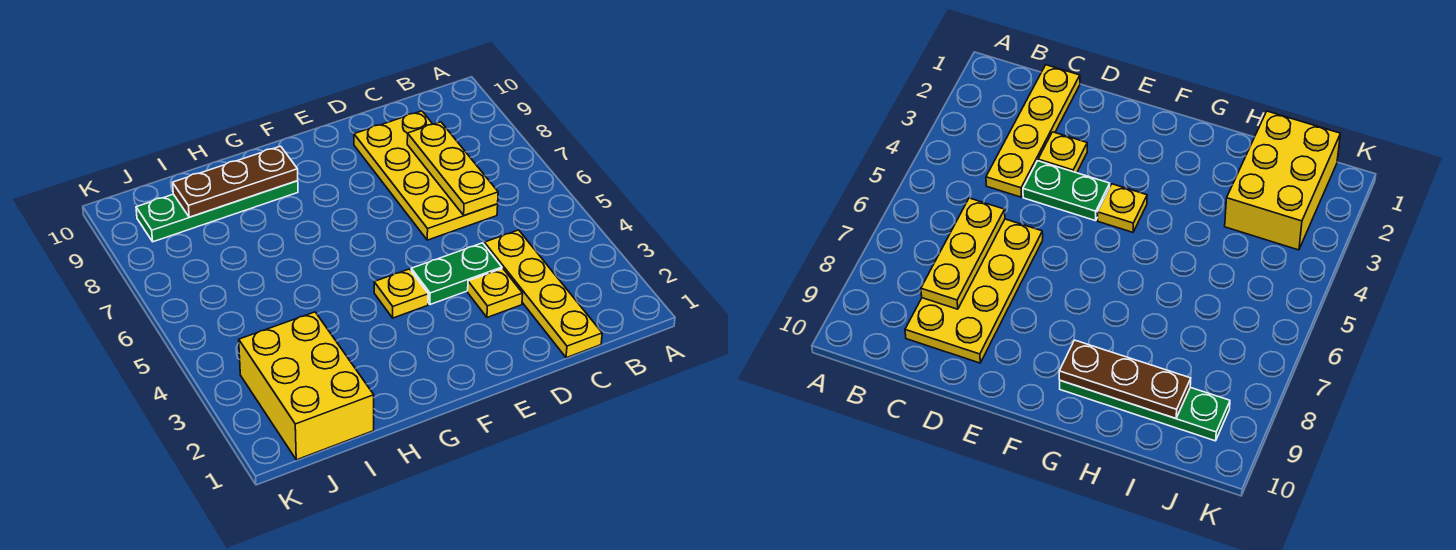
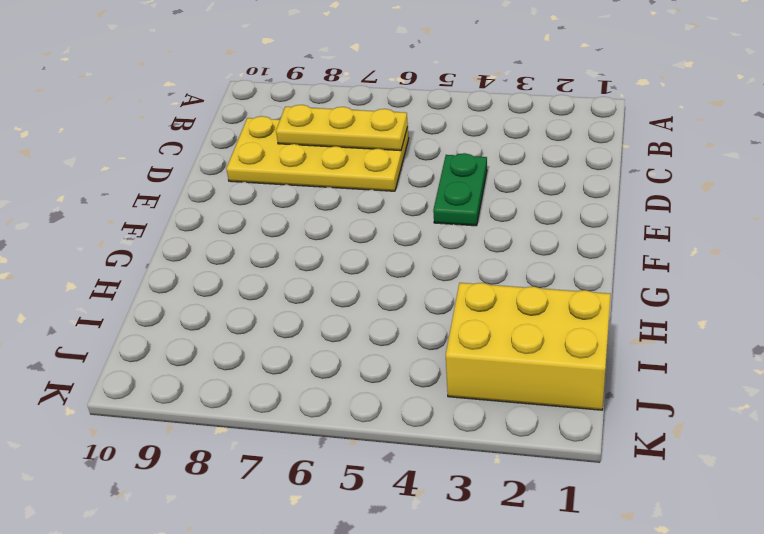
none -> yellow 1x4 plate [484,230,602,358]
none -> yellow 1x1 plate [468,269,523,317]

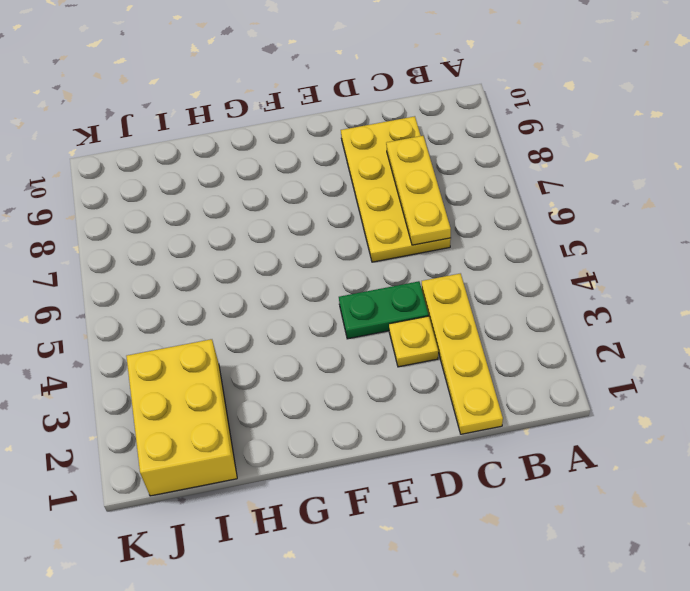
none -> yellow 1x1 plate [374,269,428,318]
none -> green 1x4 plate [136,181,298,242]

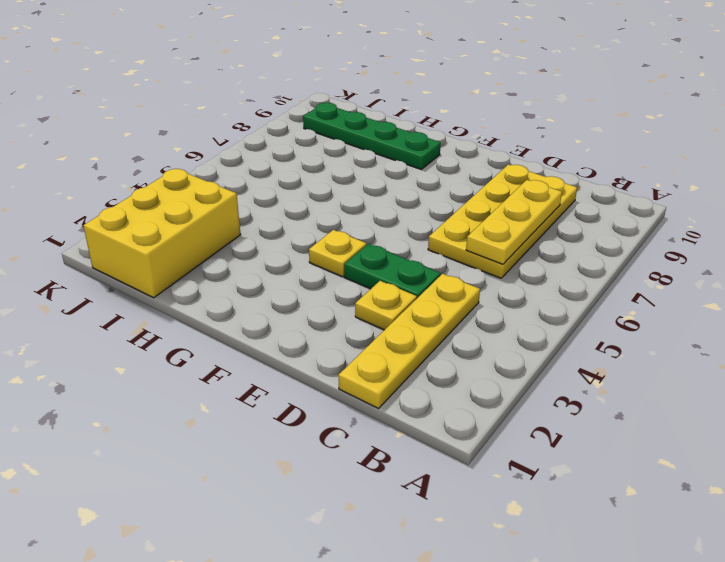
none -> brown 1x3 plate [173,146,298,217]

